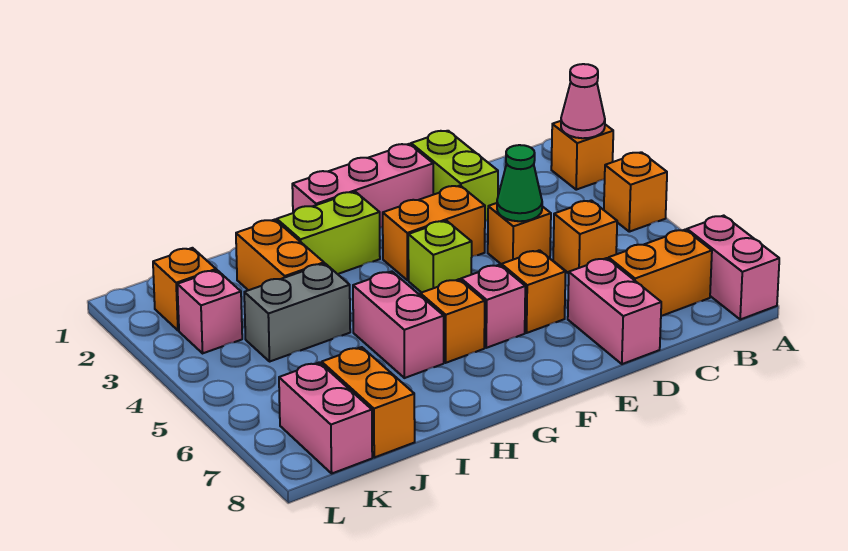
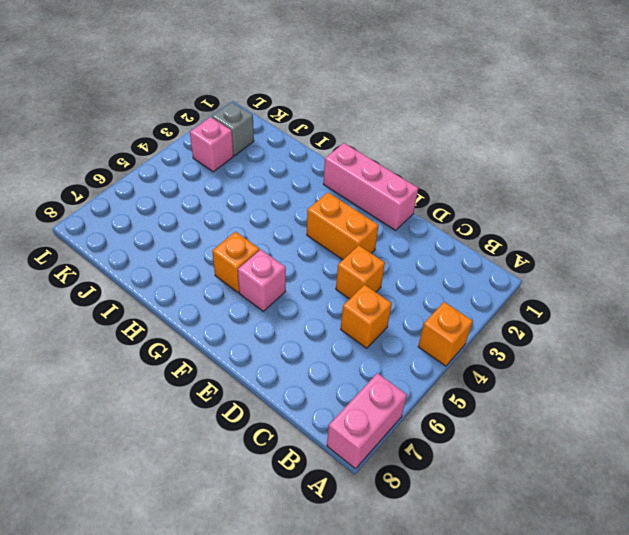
grey 1x1 brick [212,102,254,156] -> orange 1x1 brick [153,248,216,330]
none -> orange 1x1 brick [551,121,613,190]
none -> orange 1x2 brick [609,230,712,316]
none -> lime 1x2 brick [411,131,498,221]

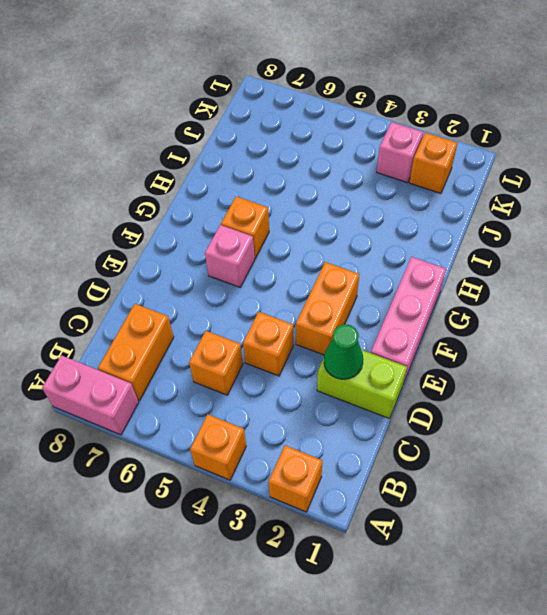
green 1x1 cone [324,324,363,379] -> green 1x1 cone moved to [497,145,542,221]
none -> pink 1x2 brick [568,258,661,364]
none -> orange 1x1 brick [501,250,566,333]
none -> lime 1x1 brick [408,221,472,293]

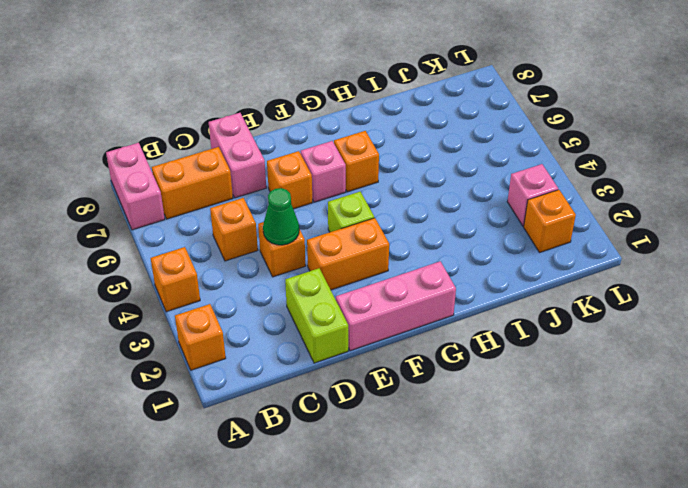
none -> lime 1x2 brick [277,192,380,274]
none -> pink 1x2 brick [353,271,444,378]
none -> orange 1x2 brick [236,220,324,290]

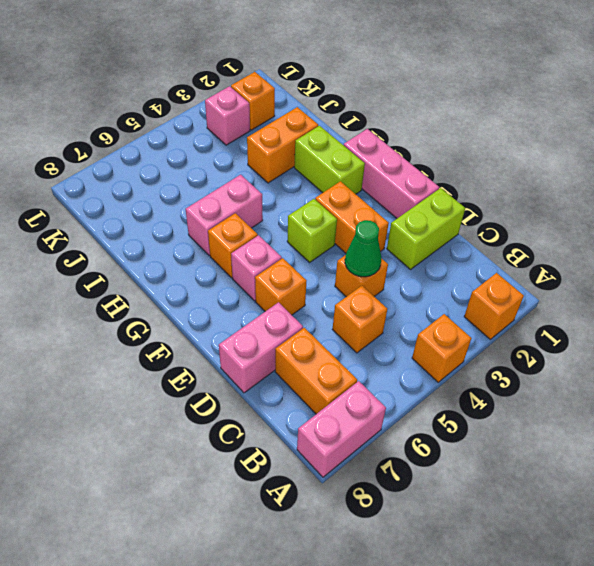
none -> grey 1x2 brick [244,264,350,361]
none -> orange 1x2 brick [322,347,415,457]
none -> pink 1x2 brick [279,362,372,473]

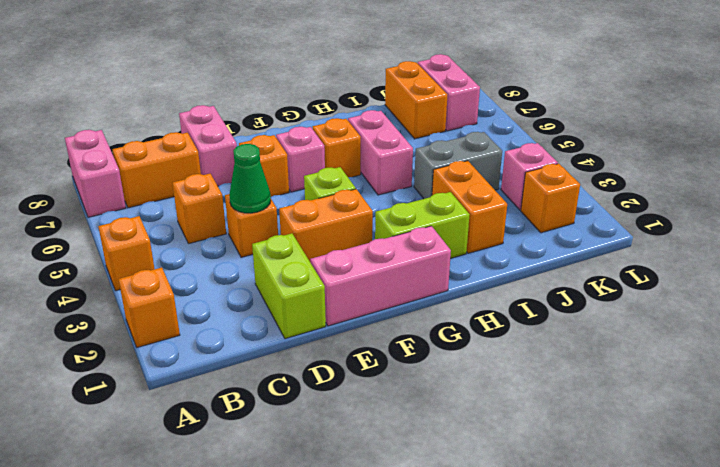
none -> pink 1x1 cone [561,64,605,138]

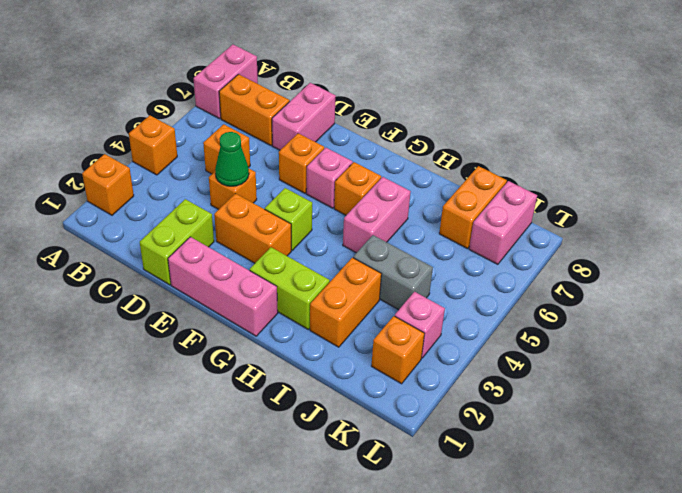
none -> pink 1x1 cone [561,64,605,138]

